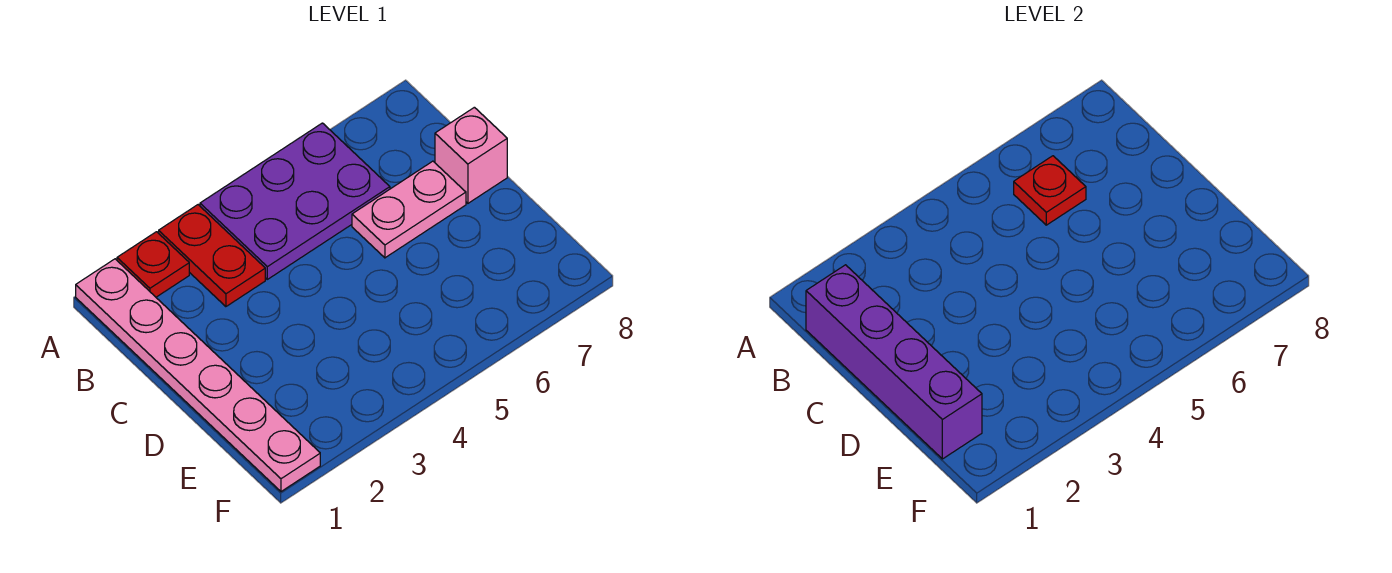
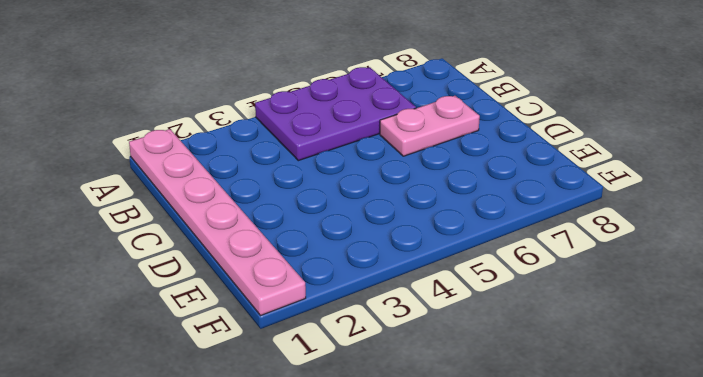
none -> red 1x1 plate [117,232,189,297]
none -> red 1x2 plate [159,205,265,307]

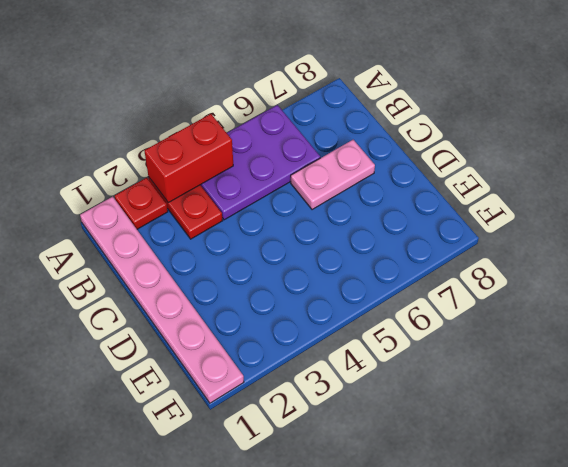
red 1x2 brick [144,114,233,203] -> none
none -> pink 1x1 brick [435,107,507,203]
none -> purple 1x4 brick [806,265,982,459]

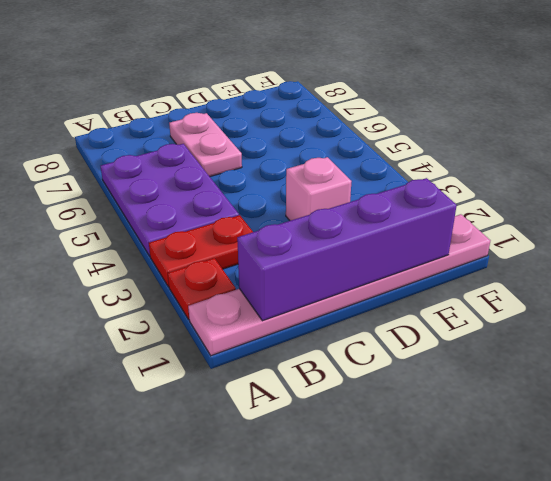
pink 1x1 brick [286,157,352,221] -> pink 1x1 brick moved to [435,107,507,203]
none -> red 1x1 plate [1014,156,1086,225]

